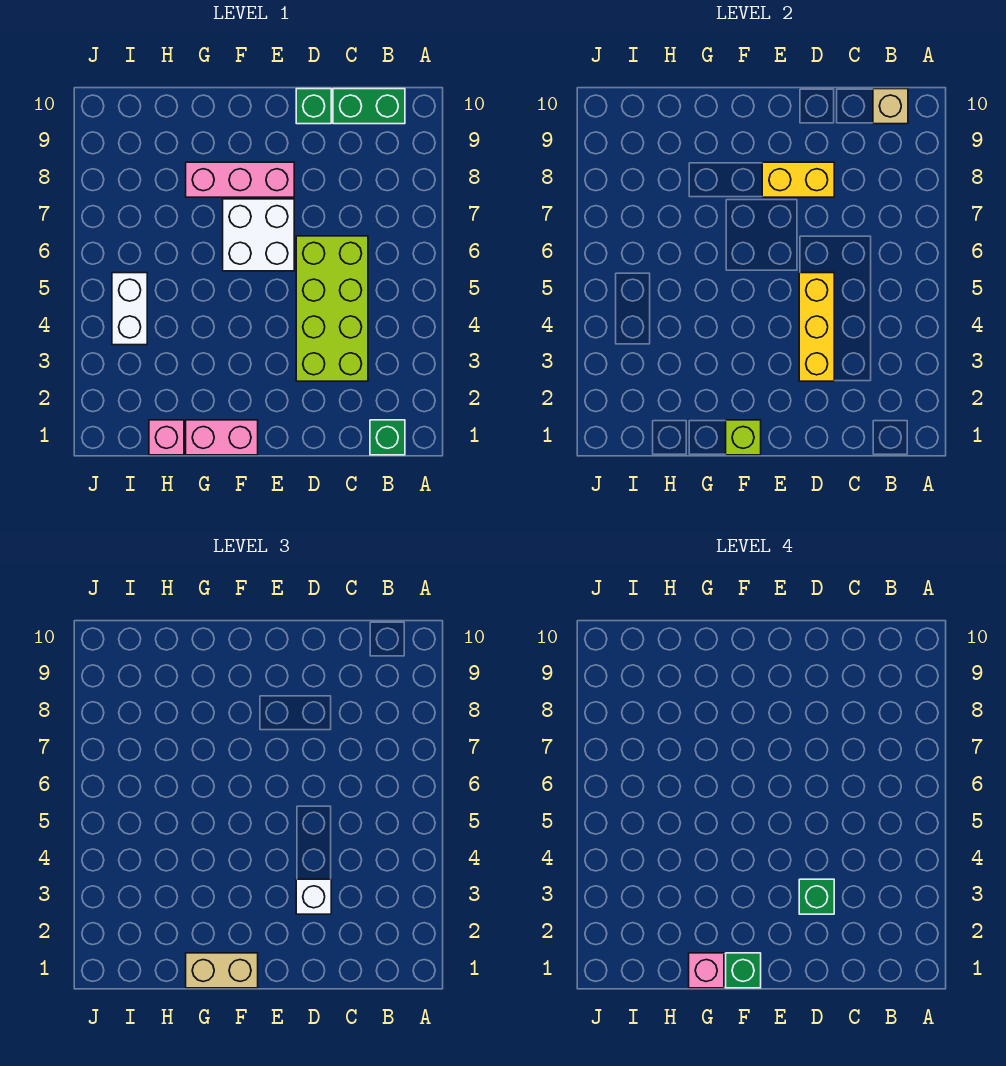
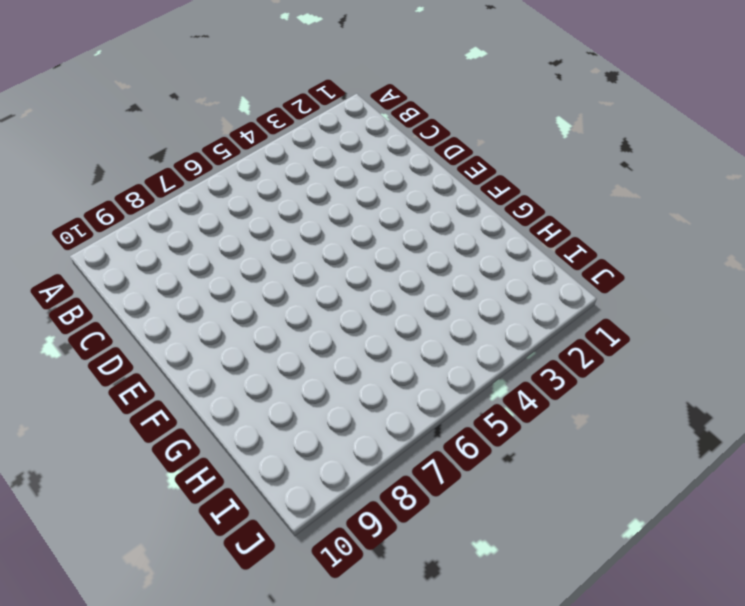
none -> green 1x1 brick [370,420,405,455]
none -> green 1x2 brick [333,89,405,124]
none -> lime 2x4 brick [296,236,368,381]

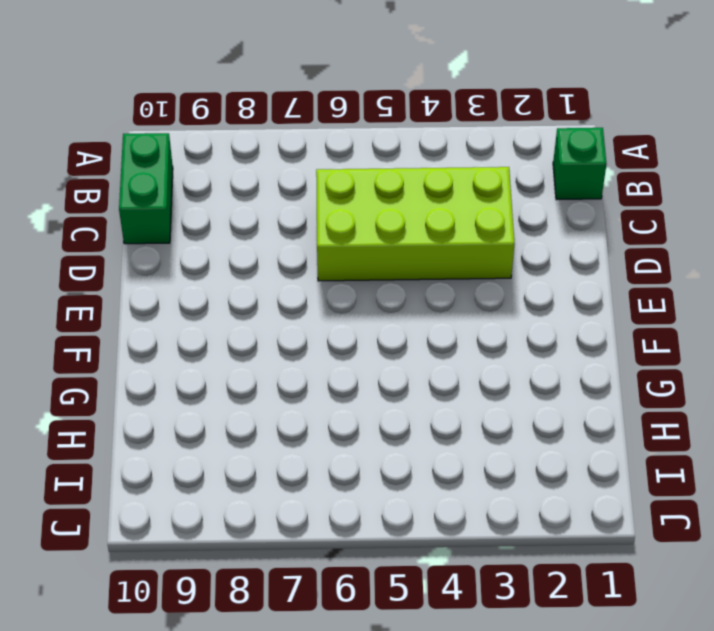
none -> green 1x1 brick [296,89,331,124]
none -> white 2x2 brick [223,199,294,271]
none -> pink 1x3 brick [186,162,294,197]

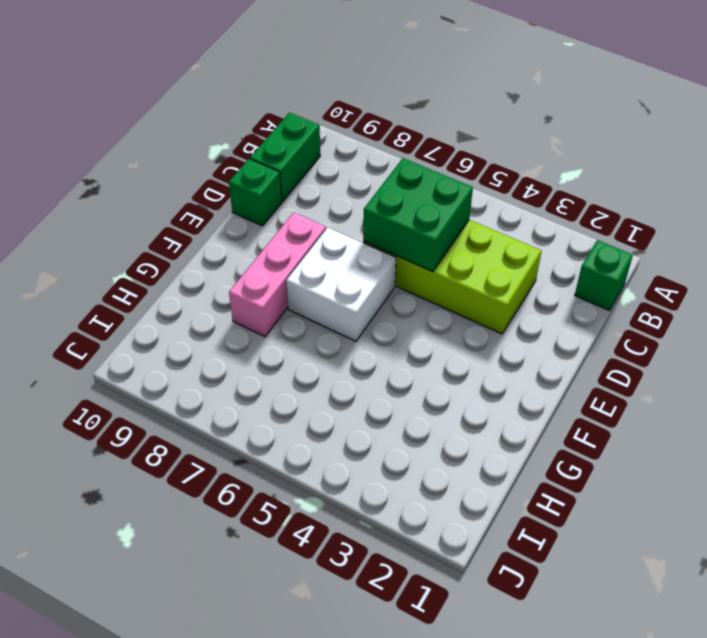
green 2x2 brick [363,158,473,272] -> yellow 1x3 brick [799,273,834,381]
none -> pink 1x2 brick [186,420,258,455]
none -> pink 1x1 brick [149,420,184,455]
none -> white 1x2 brick [112,273,147,345]

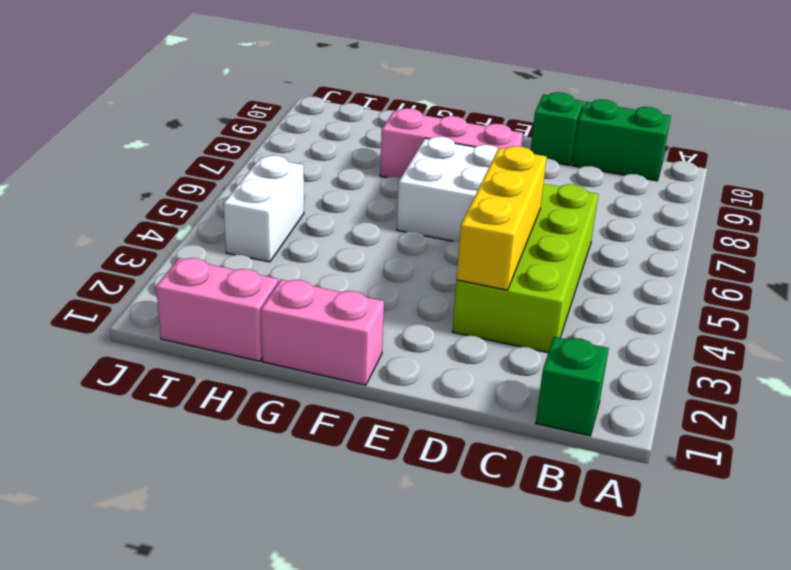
pink 1x2 brick [156,258,278,361] -> pink 1x1 brick [149,420,184,455]
none -> tan 1x1 brick [873,89,908,124]
none -> yellow 1x2 brick [762,162,834,197]
none -> lime 1x1 brick [726,420,761,455]

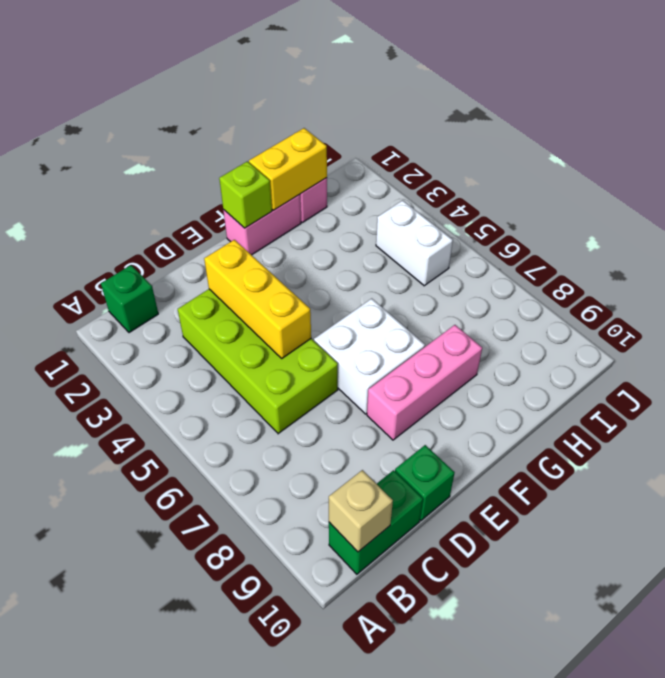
yellow 1x2 brick [249,128,327,210] -> yellow 1x2 brick moved to [762,162,834,197]
none -> white 1x1 brick [296,879,331,914]
none -> tan 1x2 brick [186,953,258,988]
none -> green 1x1 brick [799,879,834,914]

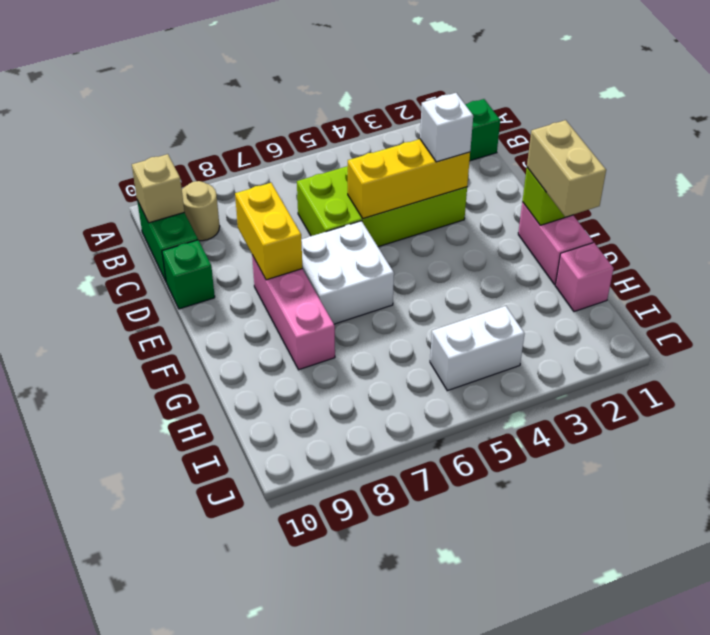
tan 1x1 round brick [182,181,220,241] -> none
none -> green 1x1 brick [799,879,834,914]
none -> green 1x1 brick [726,953,761,988]
none -> pink 1x1 brick [689,953,724,988]

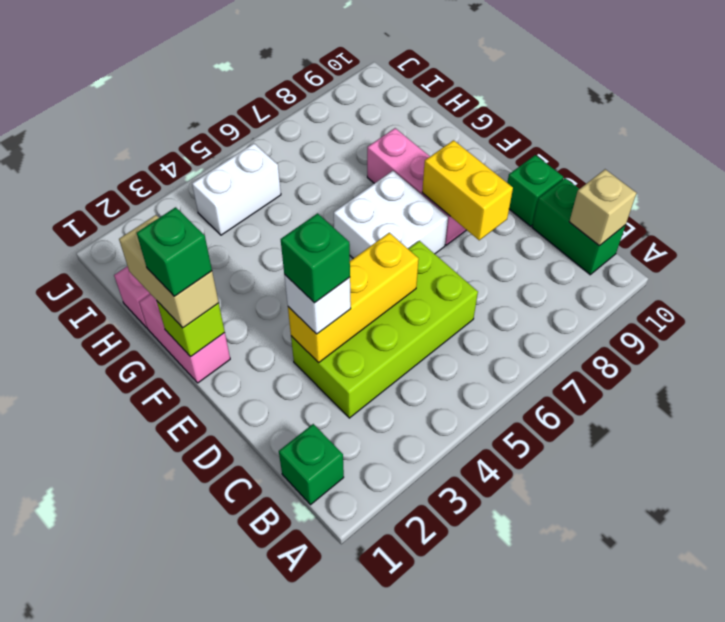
none -> pink 1x1 brick [689,953,724,988]

